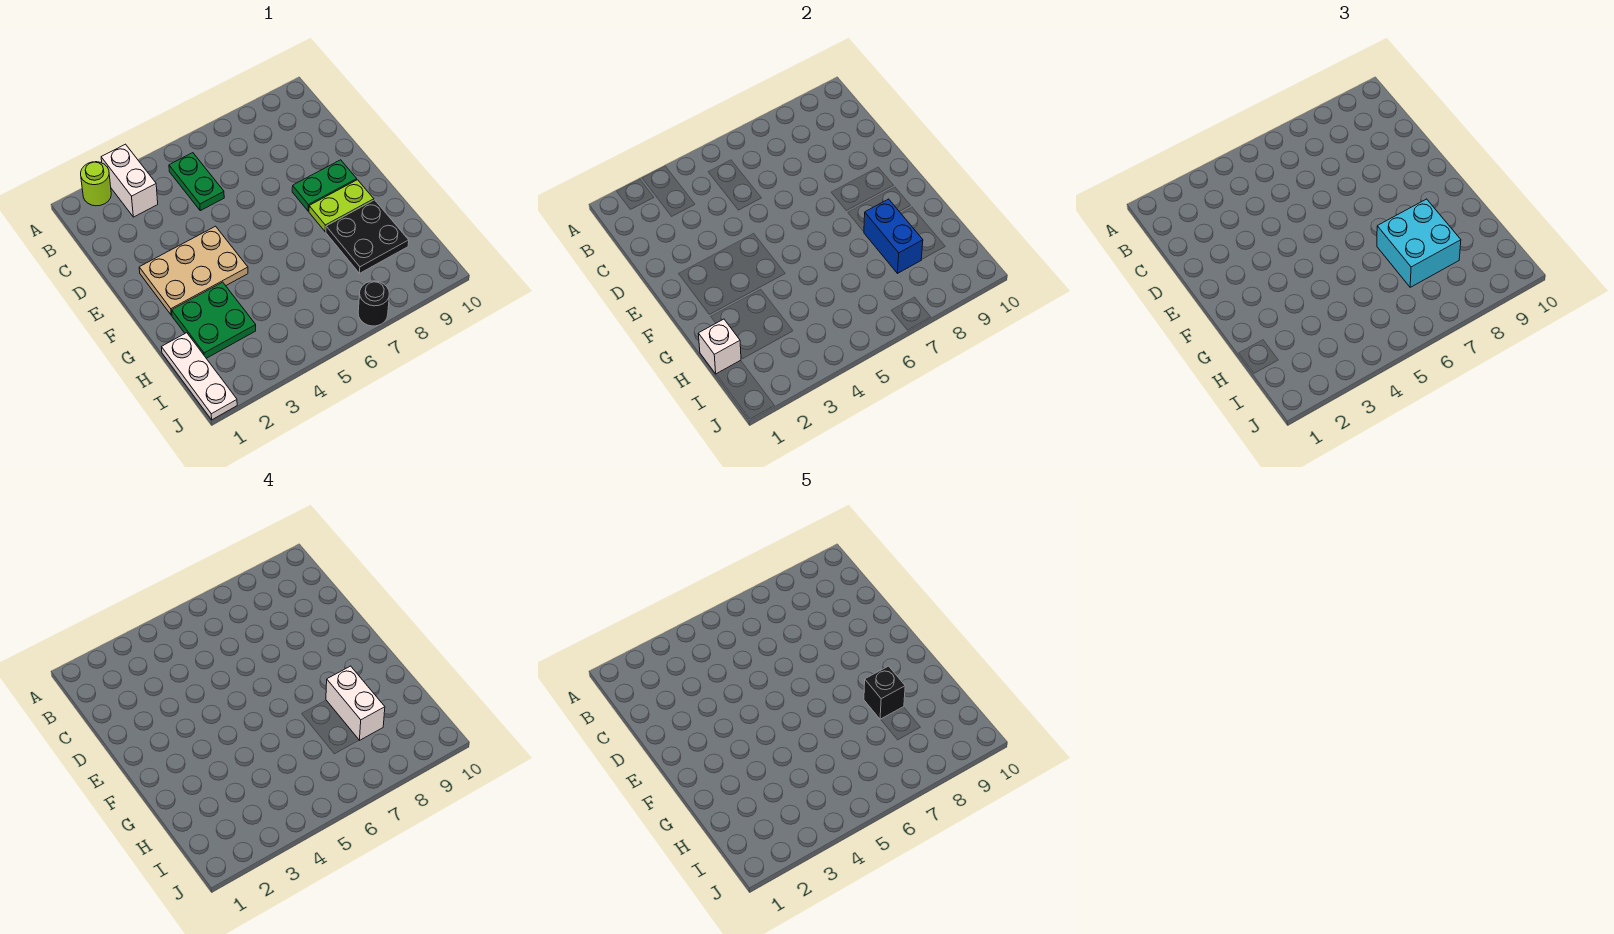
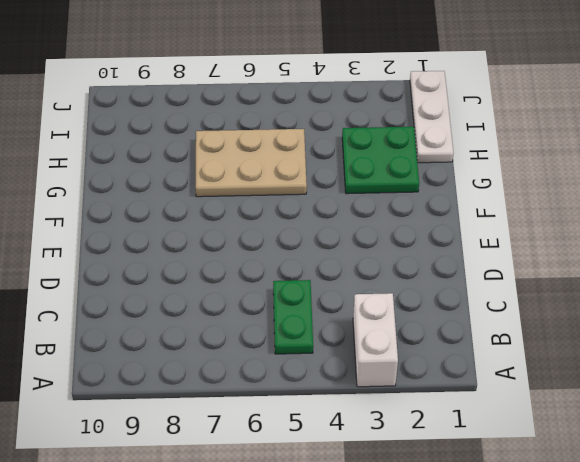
tan 2x3 plate [195,129,307,197] -> tan 2x3 plate moved to [139,226,248,315]
none -> lime 1x1 round brick [81,162,111,206]
none -> green 1x2 plate [292,160,357,211]
none -> lime 1x2 plate [309,180,374,232]

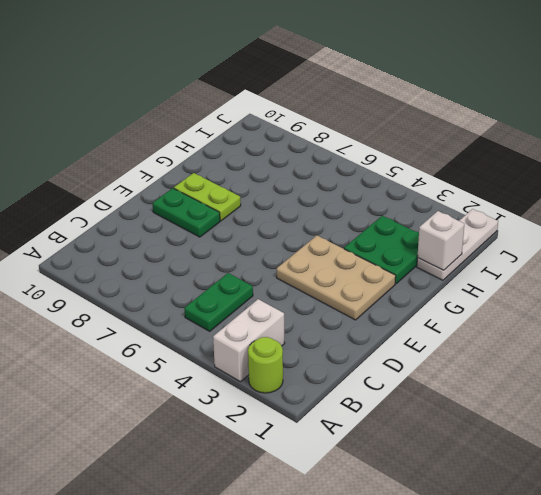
none -> black 2x2 plate [326,200,409,273]
none -> black 1x1 round brick [358,281,389,326]
none -> blue 1x2 brick [864,199,923,273]

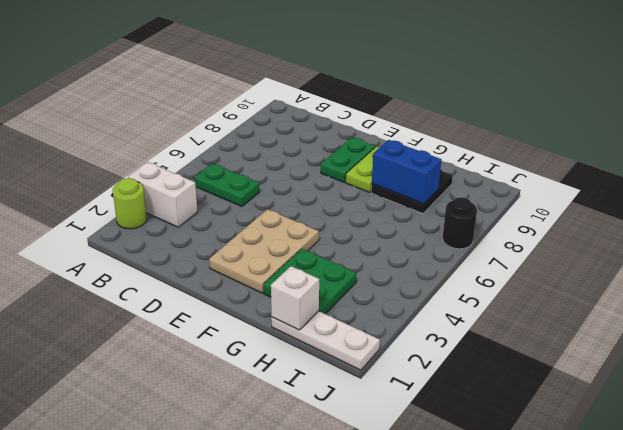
none -> cyan 2x2 brick [1377,199,1461,287]
none -> white 1x2 brick [326,666,385,740]
none -> black 1x1 brick [864,666,905,719]

